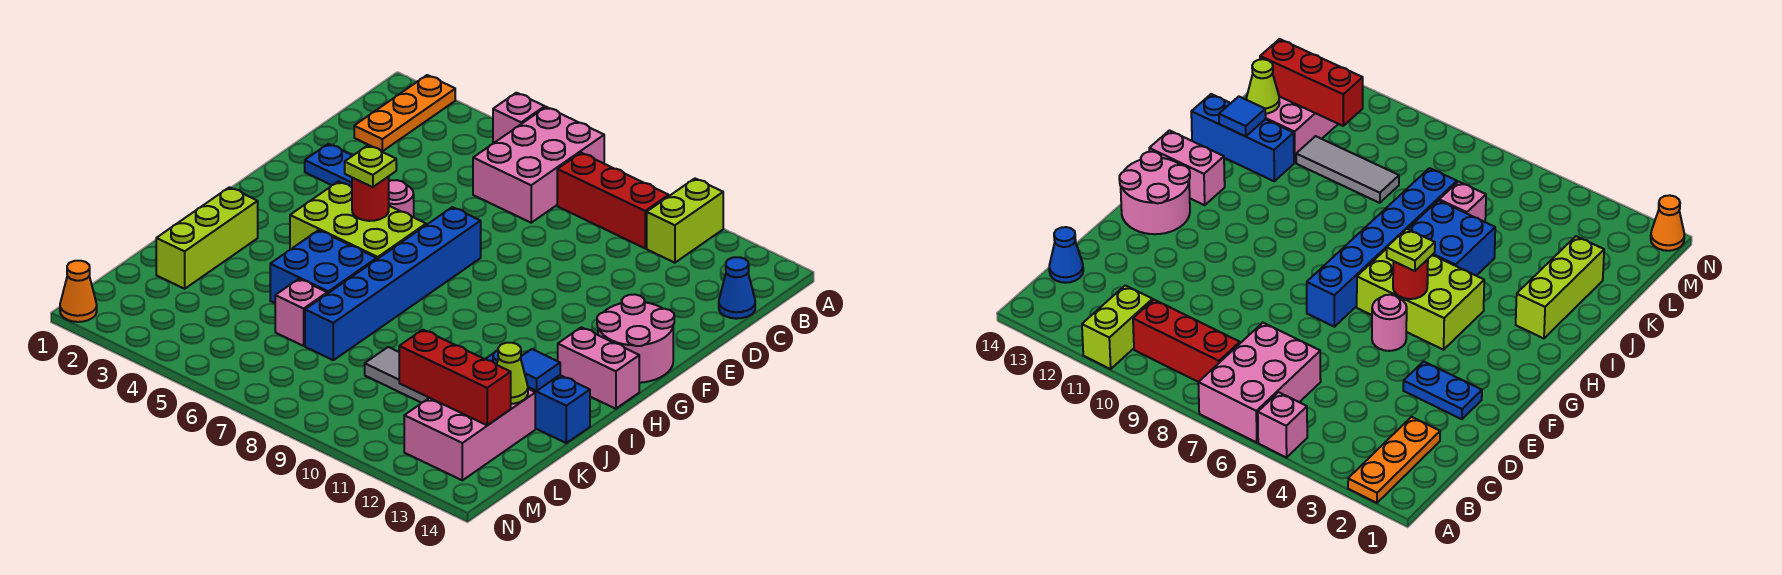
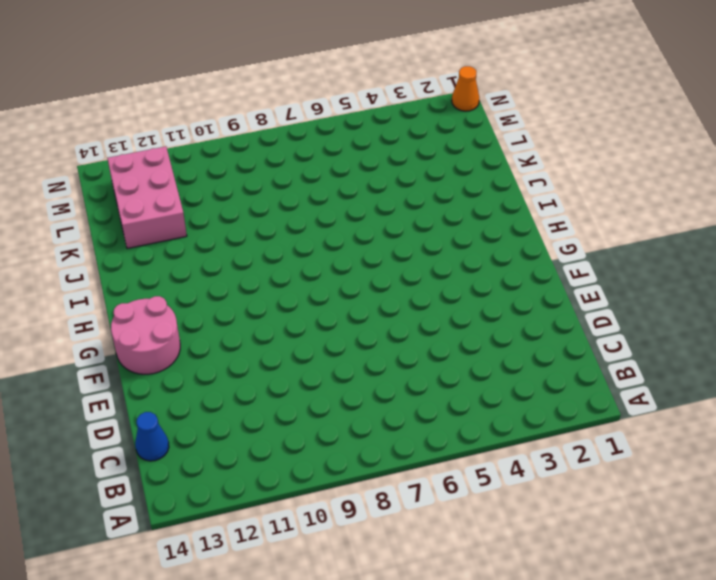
none -> orange 1x3 plate [354,75,455,151]
none -> pink 1x1 brick [493,93,545,143]
none -> pink 2x3 brick [473,107,604,223]

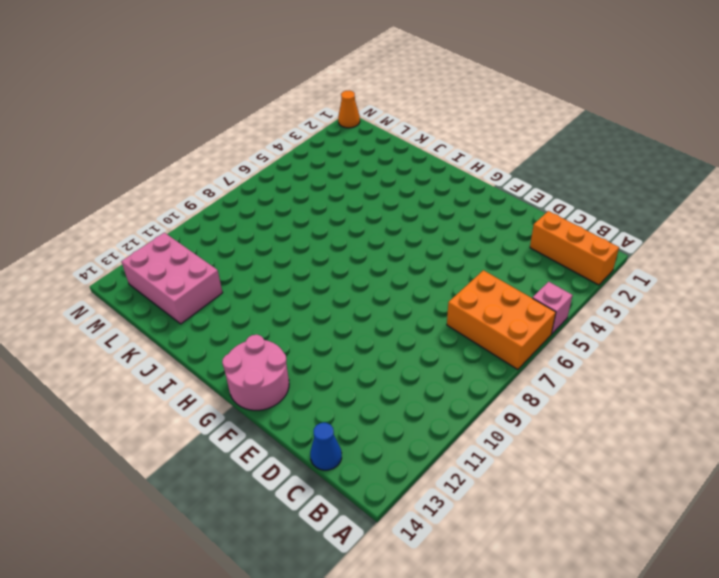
orange 1x3 brick [530,211,619,285] -> orange 1x3 plate [354,75,455,151]
orange 2x3 brick [447,270,556,370] -> pink 2x3 brick [473,107,604,223]
none -> lime 1x2 brick [647,179,723,263]
none -> red 1x3 brick [557,153,669,248]
none -> blue 1x2 plate [305,144,353,187]

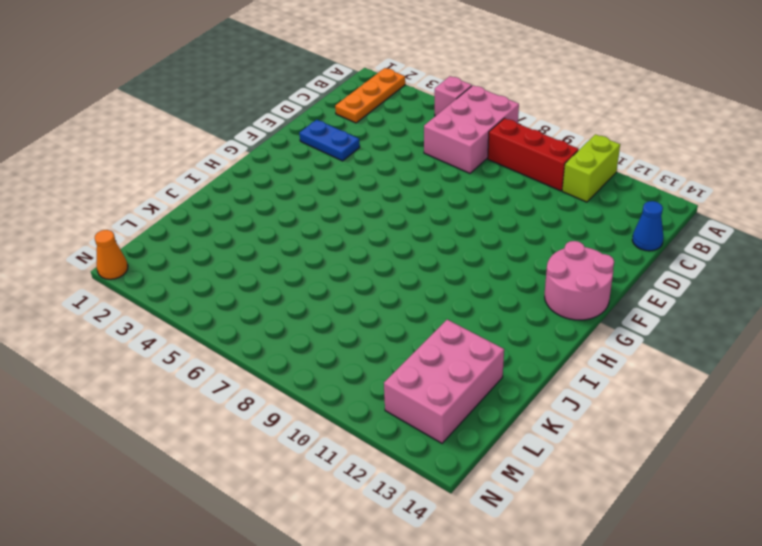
none -> pink 1x1 round brick [389,180,414,217]
none -> blue 1x6 brick [305,207,481,360]
none -> lime 2x3 brick [290,181,426,259]

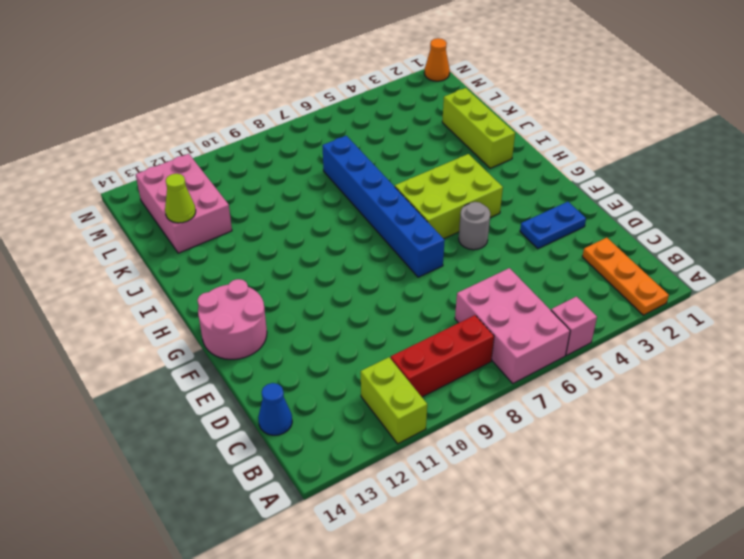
grey 1x1 round brick [459,202,490,250] -> pink 1x1 round brick [389,180,414,217]
none -> pink 1x2 brick [558,327,639,409]
none -> blue 2x2 brick [270,230,377,303]
none -> blue 1x3 brick [485,350,590,443]

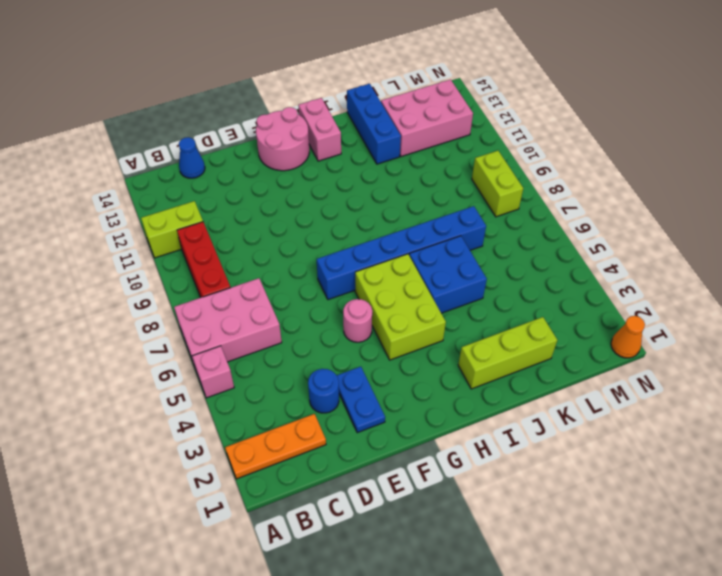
blue 1x1 round brick [308,369,339,413] -> none
lime 1x2 brick [472,151,523,217] -> none
none -> pink 1x1 brick [275,279,327,346]
none -> grey 1x3 tile [365,347,429,403]
none -> red 1x1 round brick [352,177,389,221]

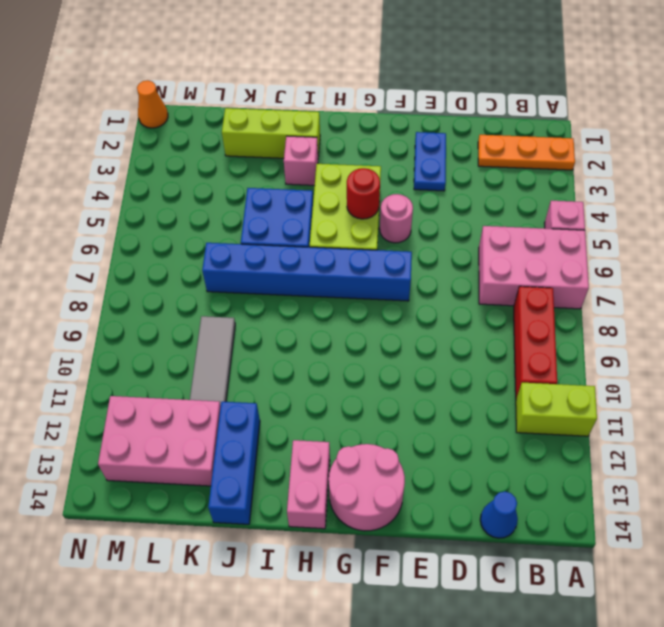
pink 1x1 brick [284,136,318,185] -> pink 1x1 brick moved to [275,279,327,346]
none -> blue 1x1 tile [521,349,560,391]
none -> lime 1x1 cone [497,343,528,404]
none -> red 1x3 brick [399,330,511,425]

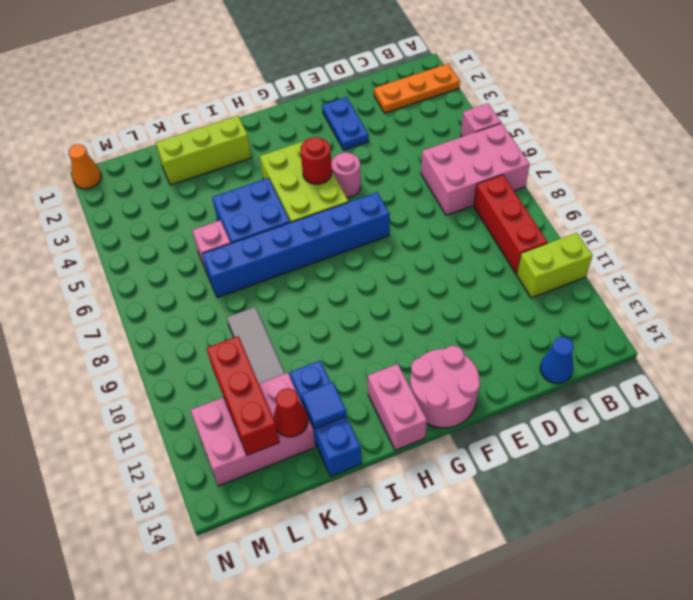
red 1x1 cone [273,388,308,437] -> lime 1x1 cone [497,343,528,404]
none -> lime 1x1 plate [345,145,396,187]

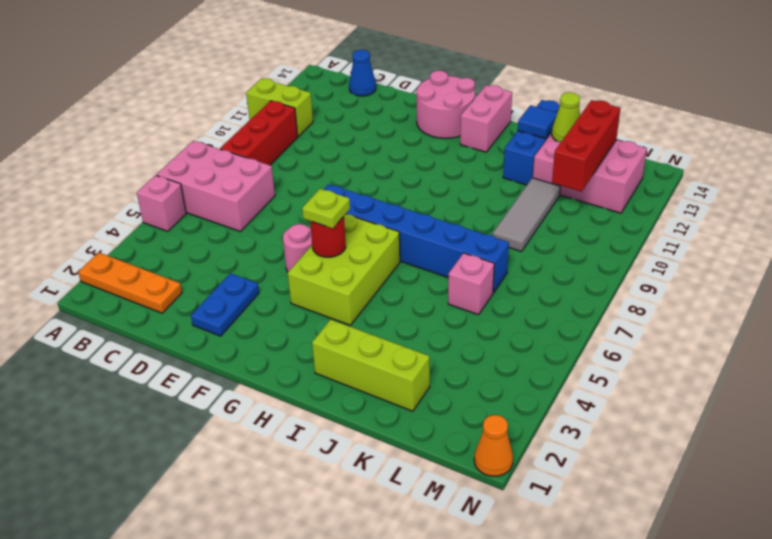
none -> blue 2x2 brick [270,230,377,303]

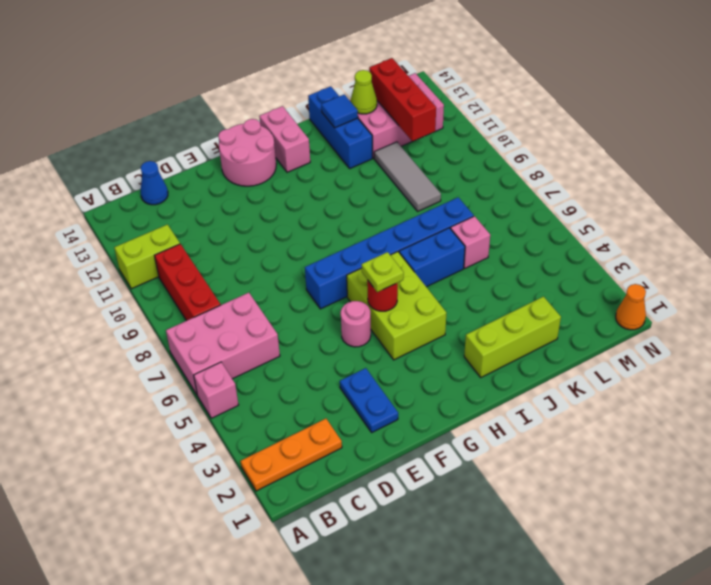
blue 1x2 brick [399,228,465,287] -> blue 2x2 brick [270,230,377,303]

